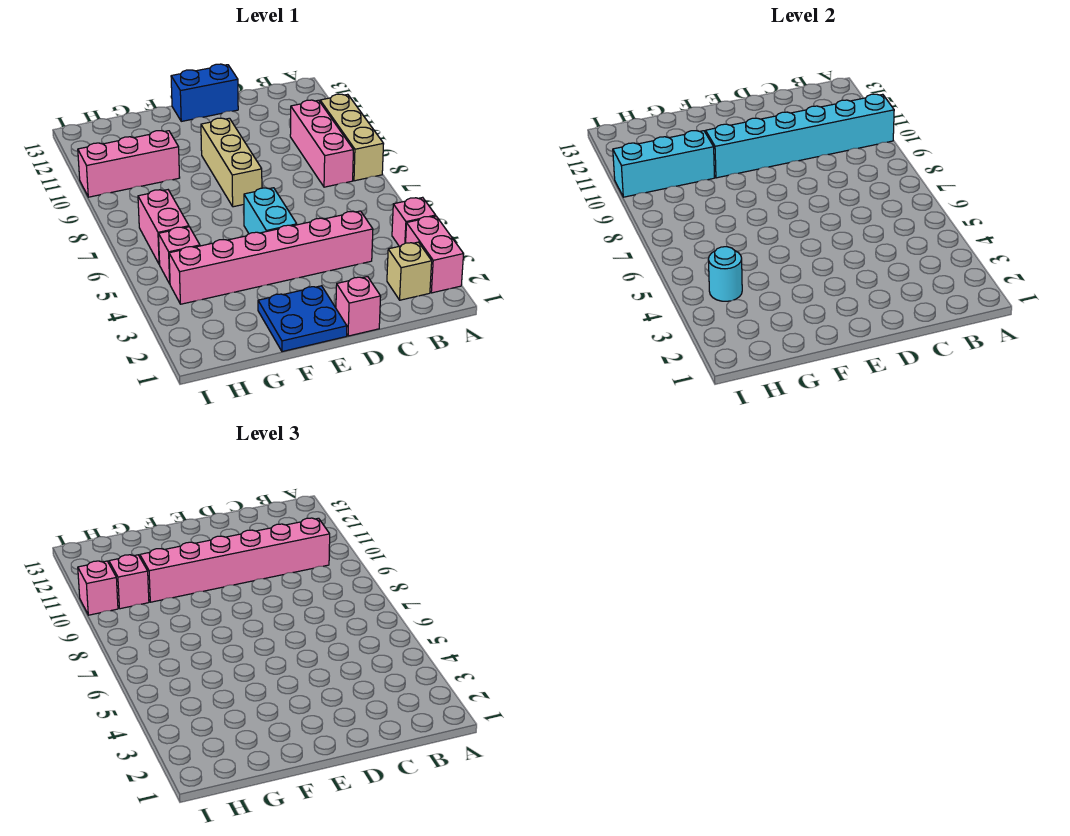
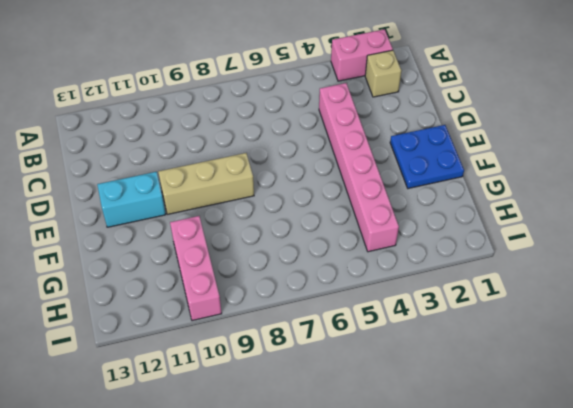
cyan 1x2 brick [97,172,166,227] -> cyan 1x2 brick moved to [244,188,297,234]
none -> pink 1x1 brick [392,197,436,246]
none -> tan 1x3 brick [320,94,384,181]
none -> pink 1x3 brick [290,100,353,187]

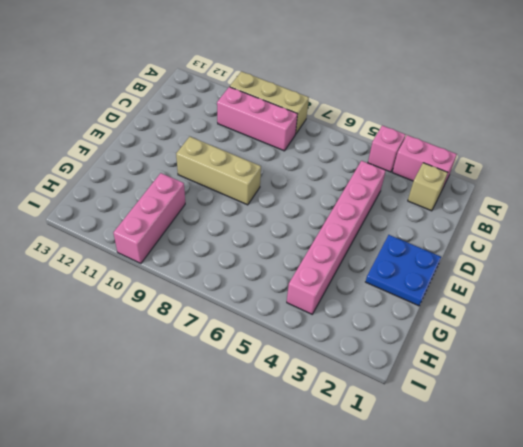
none -> pink 1x1 brick [336,277,381,336]
none -> blue 1x2 brick [171,64,238,121]
none -> cyan 1x2 brick [244,188,297,234]

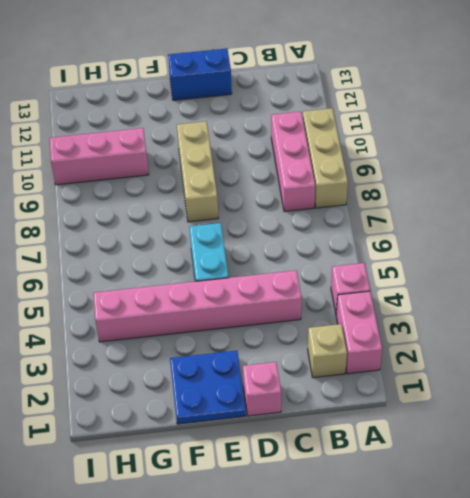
none -> pink 1x1 brick [159,227,200,284]
none -> pink 1x2 brick [138,190,189,265]
none -> cyan 1x6 brick [706,94,894,178]

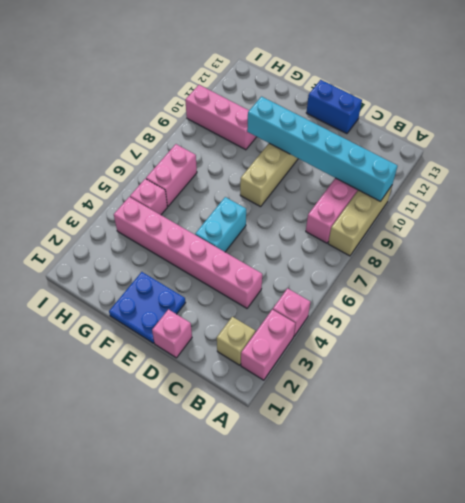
none -> cyan 1x3 brick [613,131,715,197]
none -> cyan 1x1 round brick [708,247,742,301]
none -> pink 1x6 brick [140,518,330,602]

